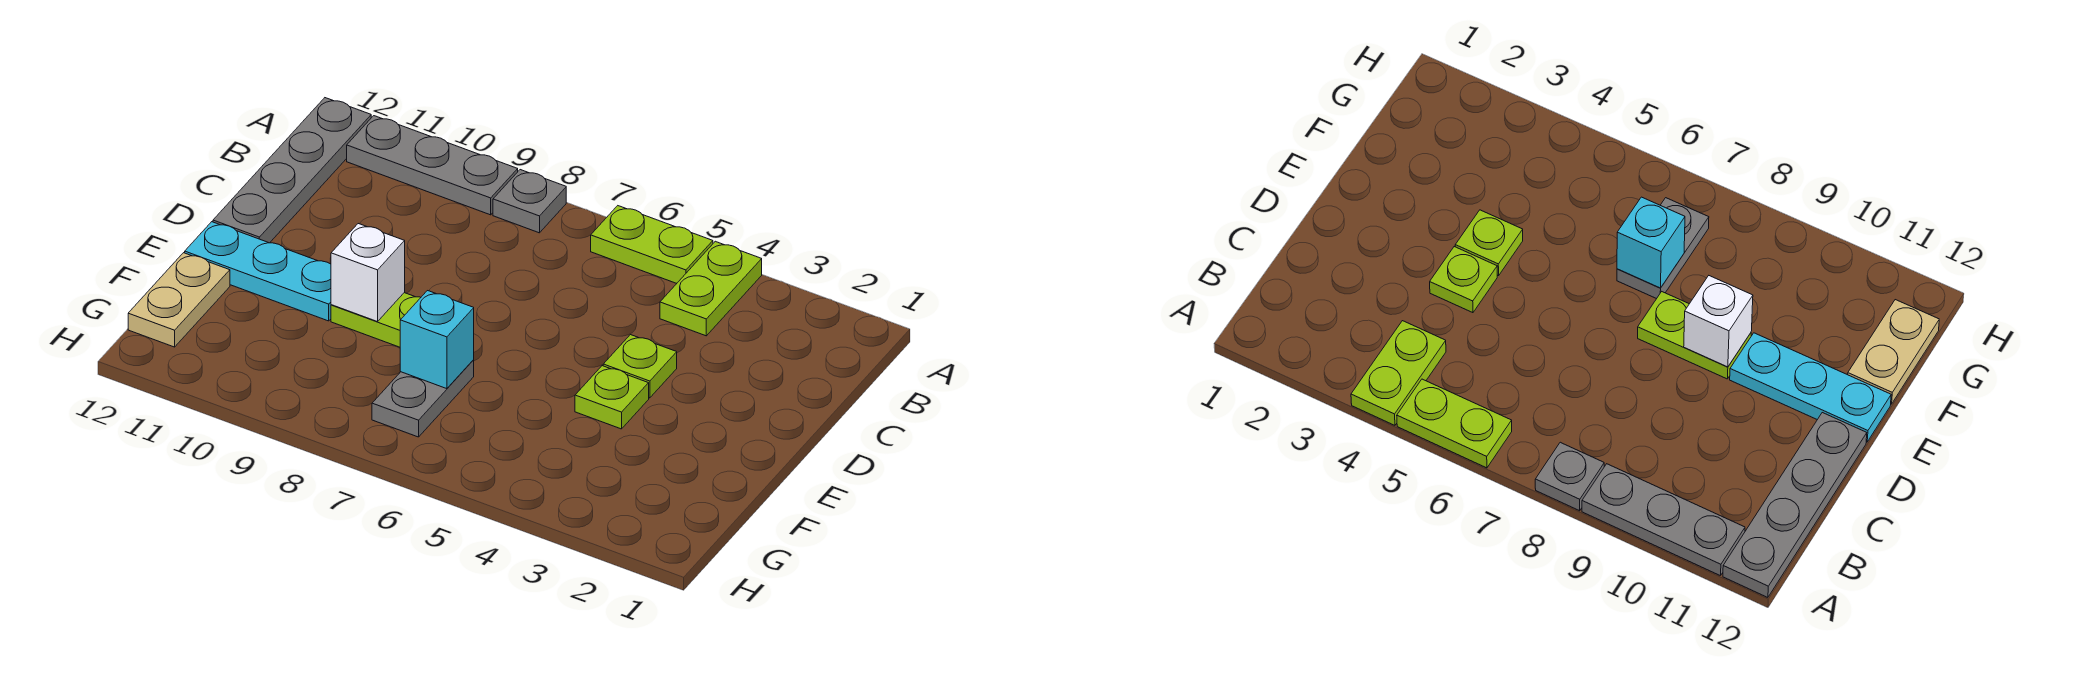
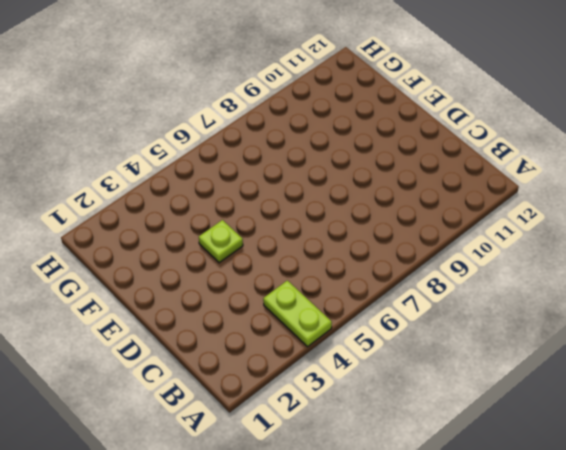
none -> lime 1x2 plate [591,206,713,283]
none -> grey 1x1 plate [493,170,566,233]
none -> grey 1x3 plate [347,116,518,215]

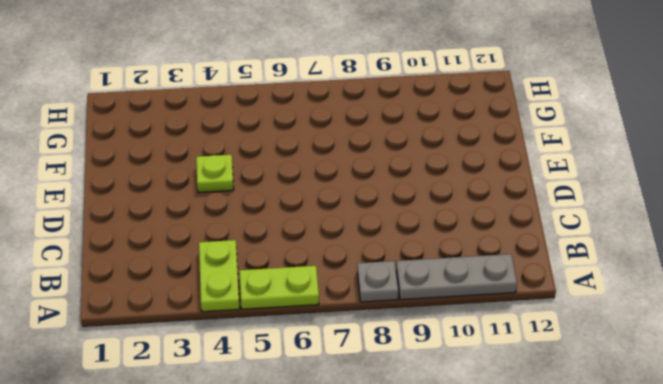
none -> grey 1x4 plate [213,98,371,243]
none -> lime 1x1 plate [603,335,677,398]
none -> lime 1x2 plate [331,293,421,347]

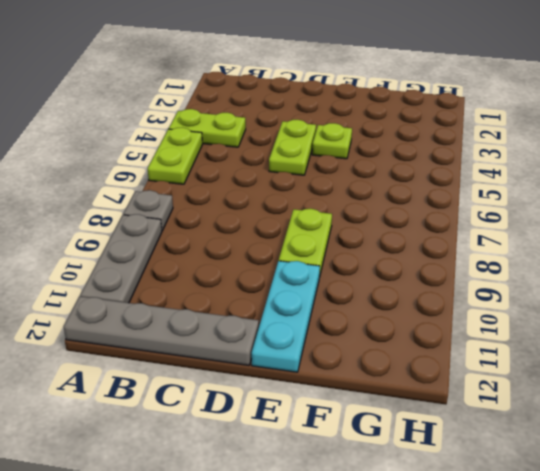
lime 1x2 plate [269,120,316,175] -> lime 1x1 plate [603,335,677,398]
none -> grey 1x2 plate [372,360,474,437]
none -> tan 1x2 plate [128,253,230,347]
none -> white 1x1 brick [331,224,405,322]

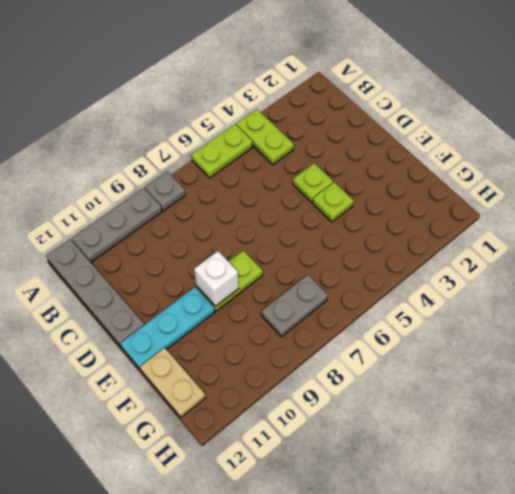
grey 1x2 plate [261,275,328,337] -> grey 1x2 plate turned to [372,360,474,437]
none -> cyan 1x1 brick [400,291,474,389]

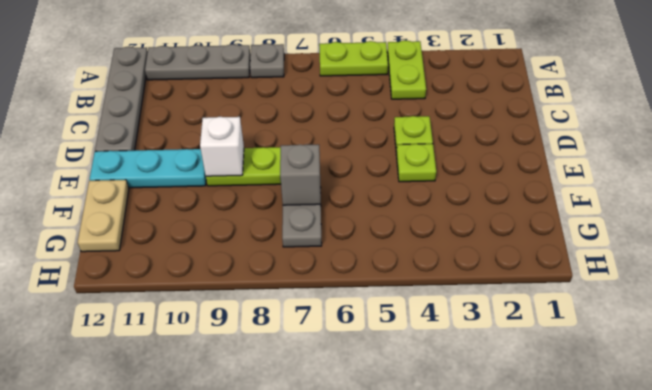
grey 1x1 brick [280,145,321,205] -> cyan 1x1 brick [400,291,474,389]

